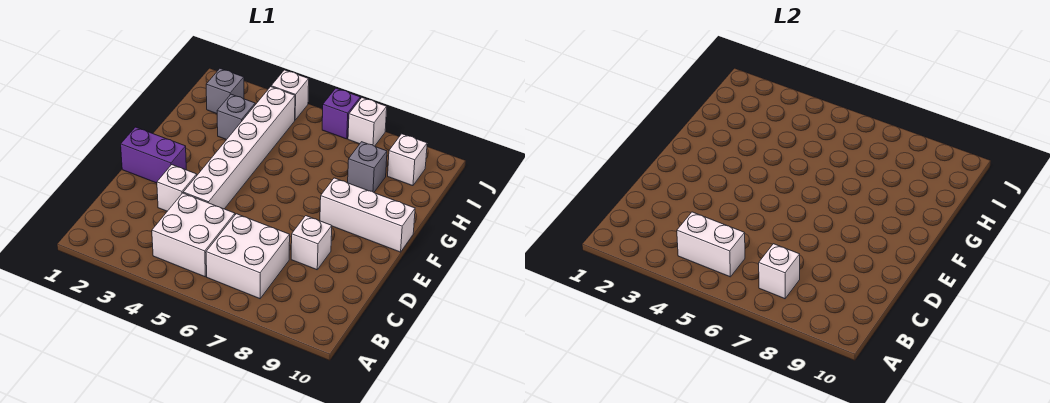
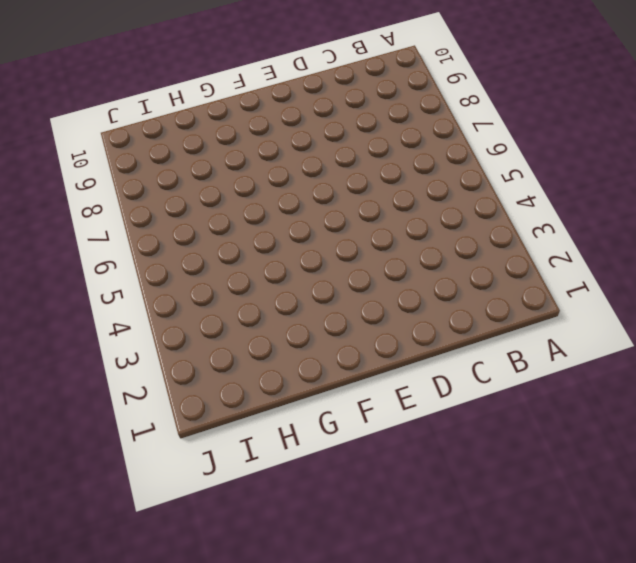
none -> white 2x2 brick [152,193,235,277]
none -> white 2x2 brick [206,214,290,299]
none -> white 1x1 brick [157,165,197,211]

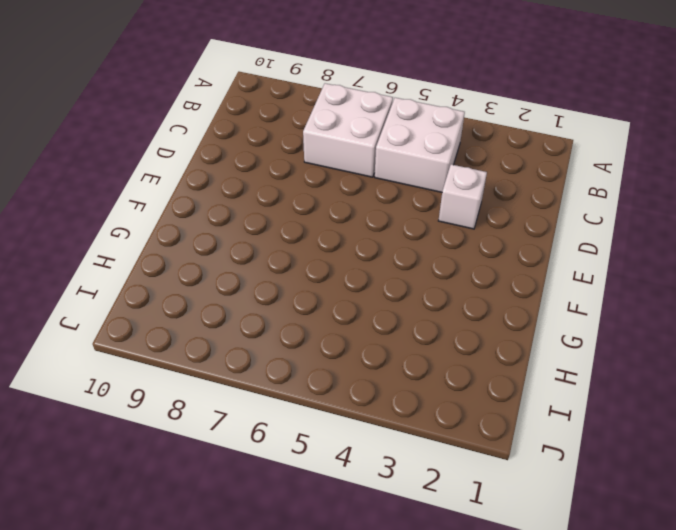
none -> white 1x6 brick [183,87,295,209]
none -> white 1x1 brick [291,216,332,270]
none -> purple 1x2 brick [121,127,186,183]

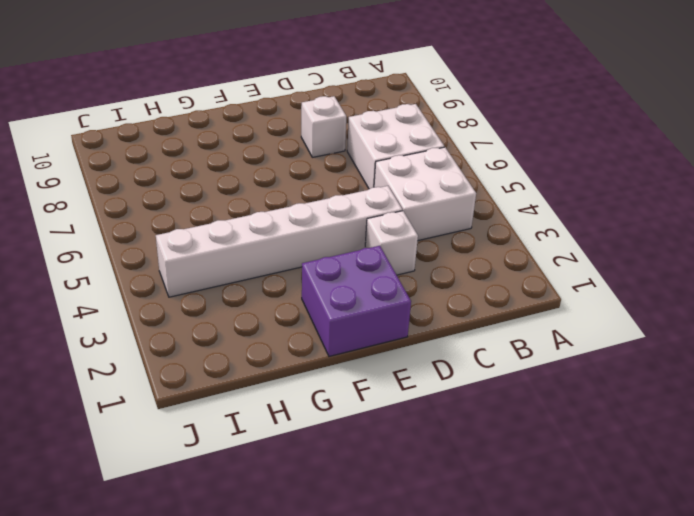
purple 2x2 brick [302,246,411,356] -> purple 1x2 brick [121,127,186,183]
none -> white 1x3 brick [320,178,415,252]
none -> grey 1x1 brick [217,94,255,140]
none -> grey 1x1 brick [348,142,387,192]

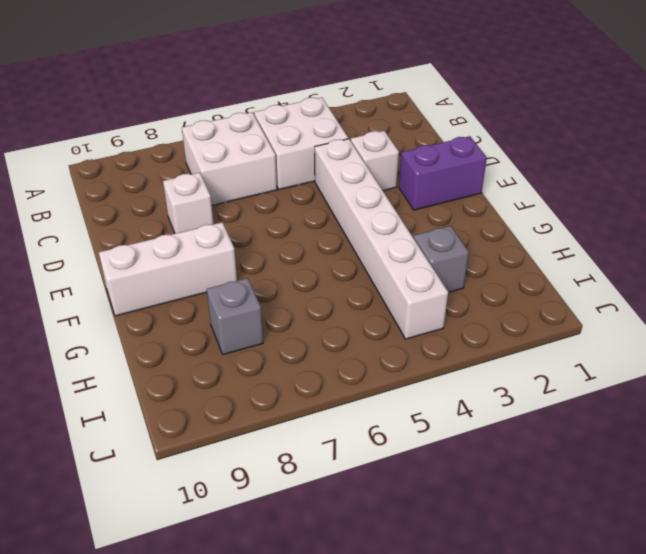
none -> grey 1x1 brick [206,69,244,114]
none -> white 1x1 brick [388,134,427,186]
none -> white 1x1 brick [271,70,309,120]

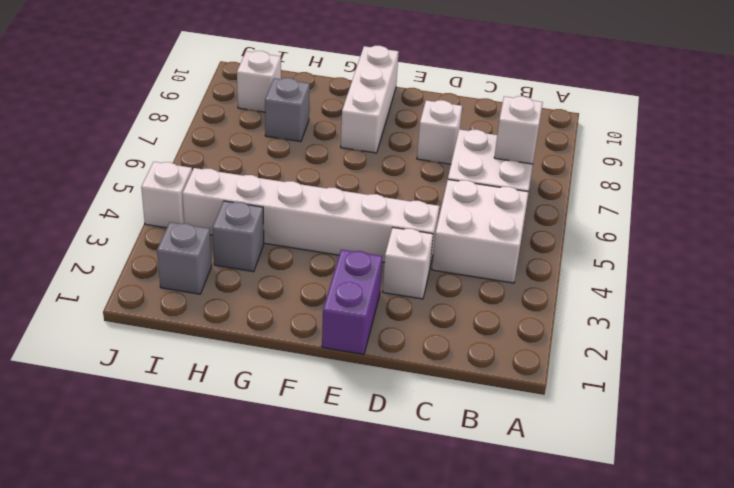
none -> purple 1x1 brick [322,88,360,139]
none -> white 1x1 brick [348,98,387,146]
none -> white 1x2 brick [677,212,745,277]

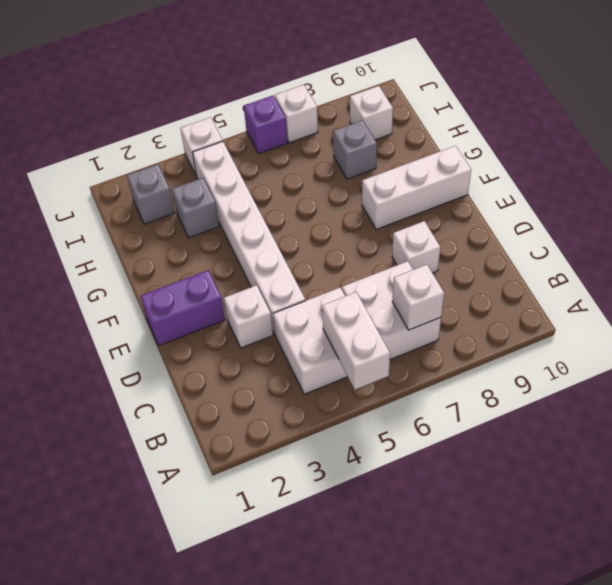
white 1x2 brick [322,292,390,390] -> white 1x2 brick turned to [677,212,745,277]

